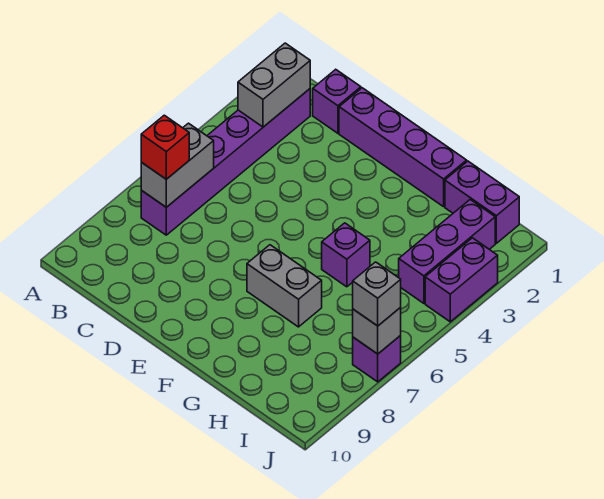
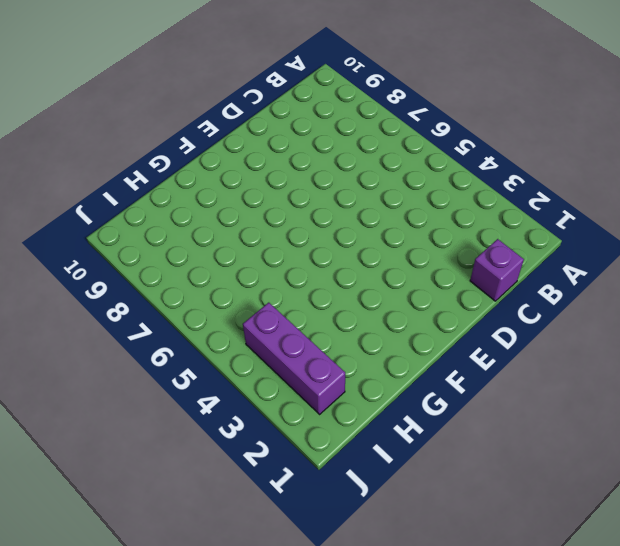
none -> purple 1x6 brick [141,89,310,235]
none -> purple 1x4 brick [339,88,467,207]
none -> grey 1x2 brick [247,245,322,327]

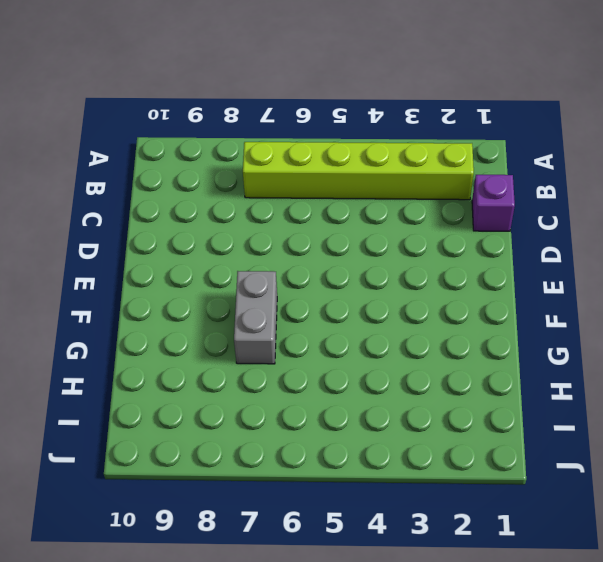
lime 1x6 brick [243,142,474,200] -> purple 1x6 brick [141,89,310,235]
none -> purple 1x4 brick [339,88,467,207]
none -> purple 1x1 brick [322,223,370,287]
none -> purple 1x2 brick [445,161,519,243]

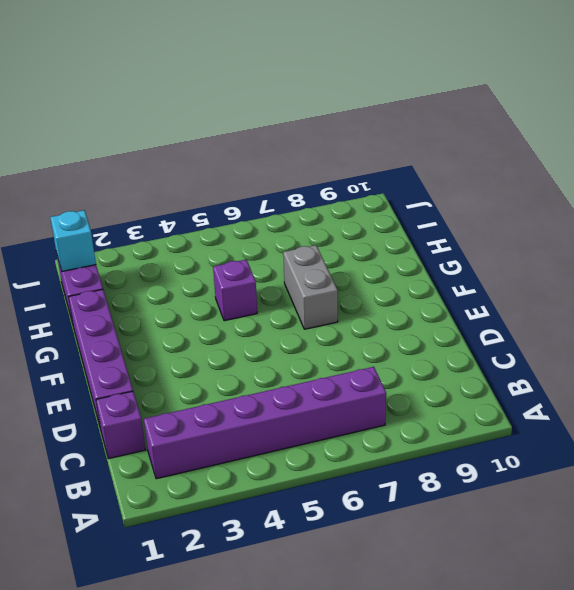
cyan 1x1 brick [50,210,96,271] -> none
none -> purple 1x3 brick [399,200,495,303]
none -> purple 1x2 brick [425,238,498,322]
none -> purple 1x1 brick [353,336,401,382]

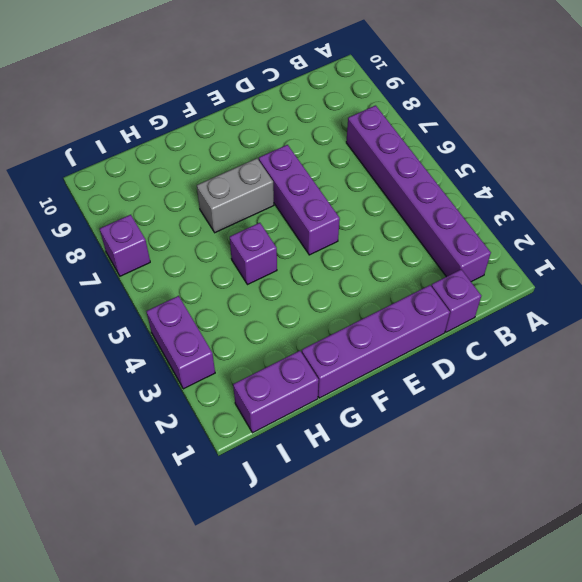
purple 1x3 brick [259,145,340,255] -> purple 1x3 brick moved to [399,200,495,303]
none -> grey 1x2 brick [238,43,310,127]
none -> grey 1x2 brick [141,123,214,207]
none -> grey 1x1 brick [353,308,401,354]

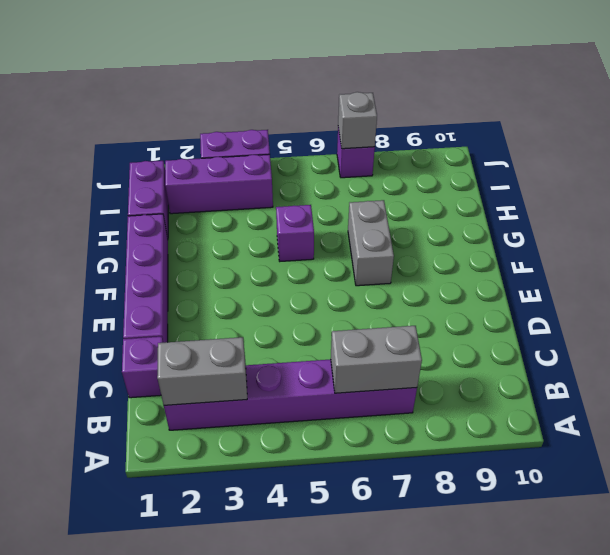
none -> red 1x1 brick [141,115,189,179]
none -> grey 1x1 brick [353,262,401,326]

